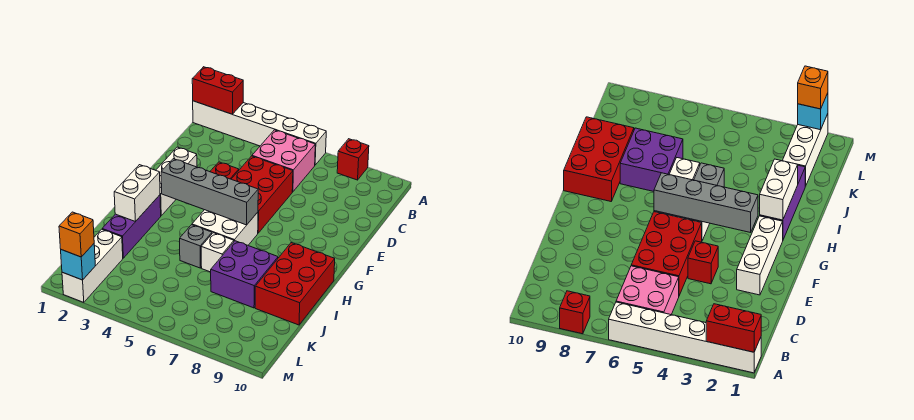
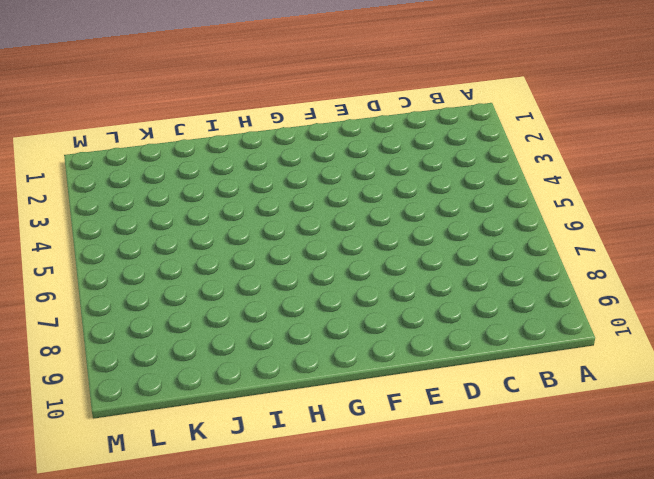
none -> white 1x6 brick [193,101,326,165]
none -> red 1x1 brick [337,139,369,180]
none -> pink 2x2 brick [252,130,315,192]

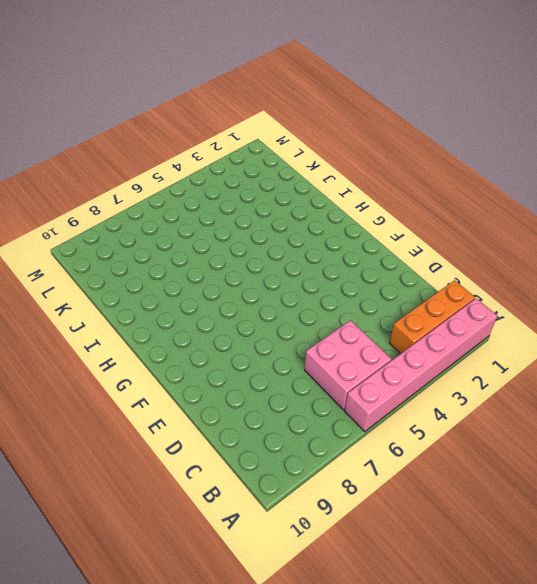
pink 1x6 brick [345,298,497,432] -> white 1x6 brick [193,101,326,165]
orange 1x3 brick [389,280,475,354] -> none
none -> red 1x1 brick [337,139,369,180]
none -> red 2x3 brick [232,156,293,233]
none -> white 1x3 brick [156,147,197,216]

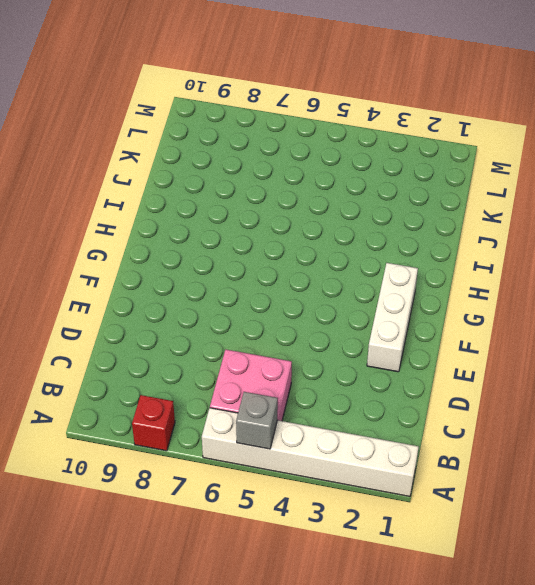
grey 1x1 brick [236,392,278,449] -> grey 1x1 brick moved to [180,225,212,268]
none -> red 2x3 brick [232,156,293,233]
none -> red 1x1 brick [210,162,239,179]
none -> white 2x2 brick [192,210,258,245]

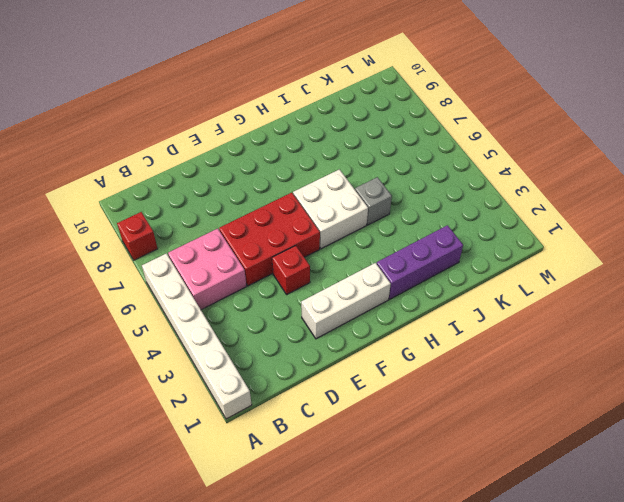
none -> red 2x3 brick [255,243,335,325]
none -> white 1x1 brick [201,233,234,272]
none -> purple 2x2 brick [211,241,278,308]

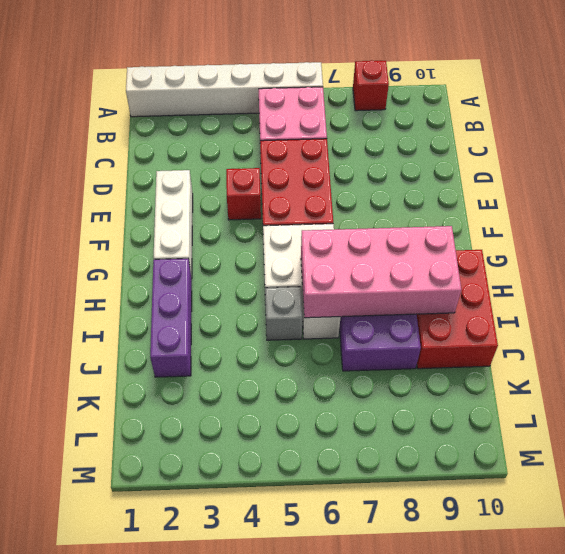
pink 2x4 brick [301,226,461,318] -> none
none -> white 1x3 brick [62,229,123,302]
none -> red 1x2 brick [192,67,243,114]
none -> grey 1x4 brick [161,159,258,225]

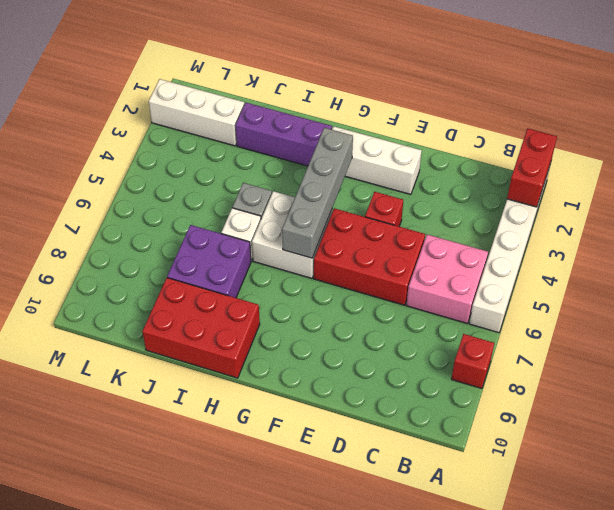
none -> white 1x2 brick [114,165,160,222]
none -> cyan 1x1 brick [61,244,95,280]
none -> orange 1x1 brick [59,212,94,257]

